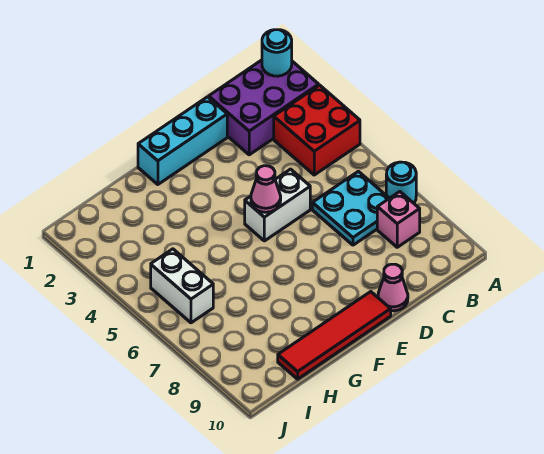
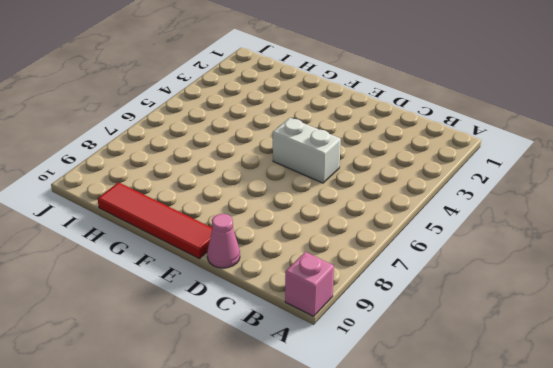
pink 1x1 brick [285,252,334,316] -> pink 1x1 brick moved to [377,192,420,247]
none -> purple 2x3 brick [209,60,319,155]
none -> red 2x2 brick [274,85,360,175]
none -> cyan 1x1 round brick [386,162,416,203]

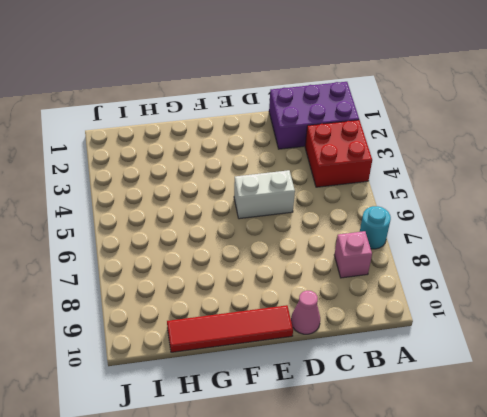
none -> cyan 2x2 plate [312,171,389,245]
none -> cyan 1x3 brick [138,97,227,185]
none -> white 1x2 brick [151,249,213,323]

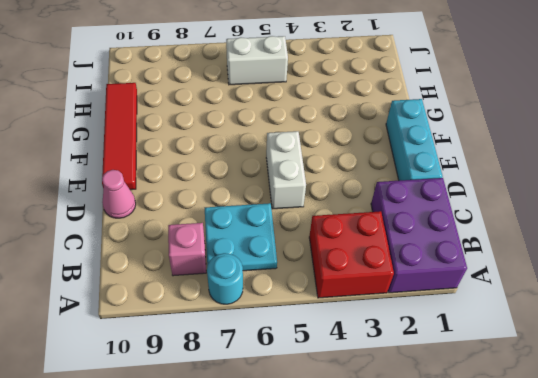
none -> cyan 1x1 round brick [262,30,292,76]
none -> pink 1x1 cone [251,166,281,212]

